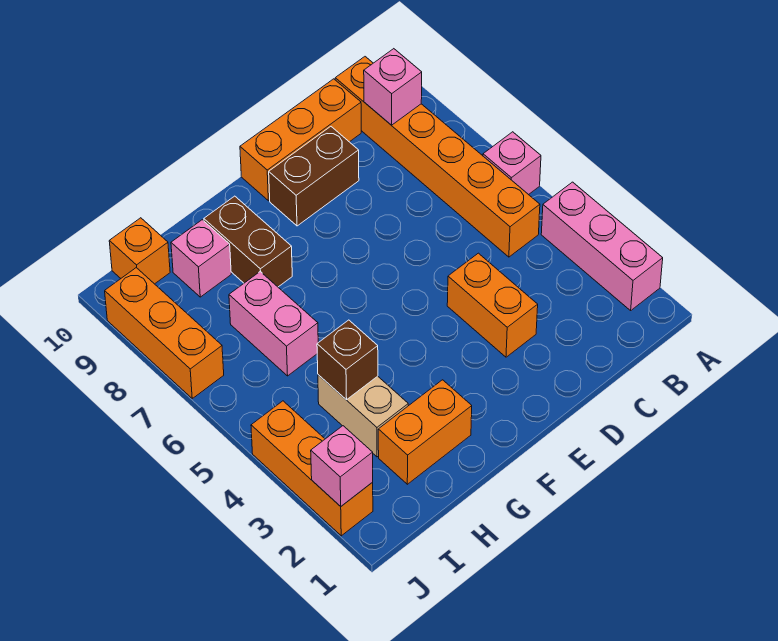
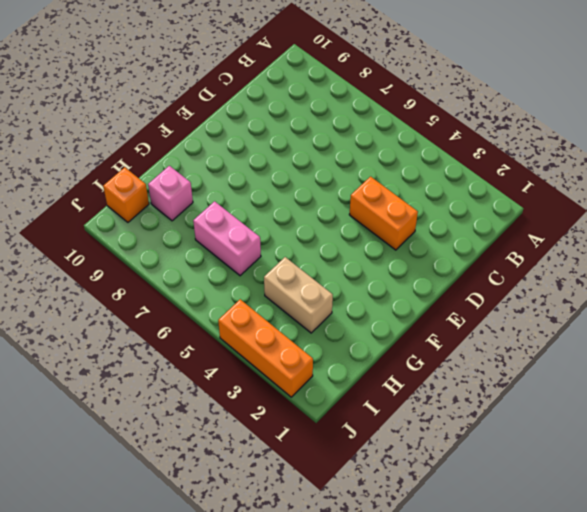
none -> pink 1x3 brick [541,182,663,310]
none -> pink 1x1 brick [483,132,541,195]
none -> orange 1x6 brick [335,57,540,257]

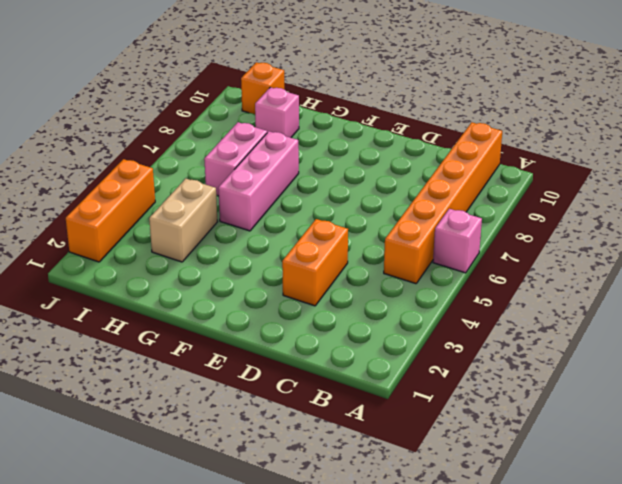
pink 1x3 brick [218,131,299,231] -> pink 1x3 brick moved to [541,182,663,310]
none -> orange 1x3 brick [240,79,361,201]
none -> brown 1x2 brick [269,127,359,226]
none -> orange 1x2 brick [378,380,472,484]

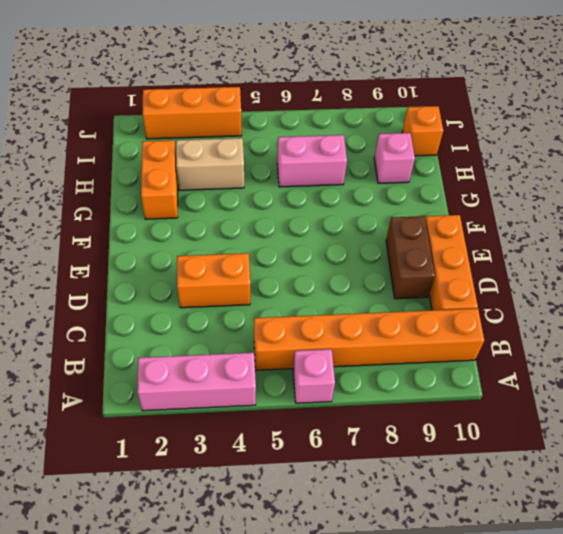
none -> brown 1x2 brick [204,196,292,287]
none -> orange 1x3 brick [105,268,224,398]
none -> pink 1x1 brick [364,49,422,125]

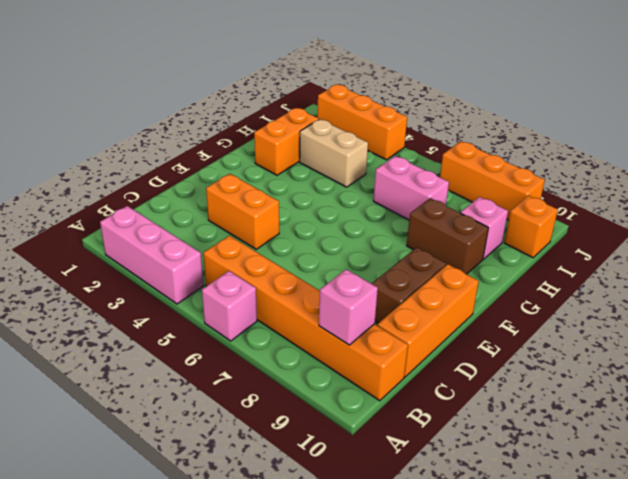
none -> brown 1x1 brick [317,320,378,400]
none -> pink 1x1 brick [311,426,373,506]

